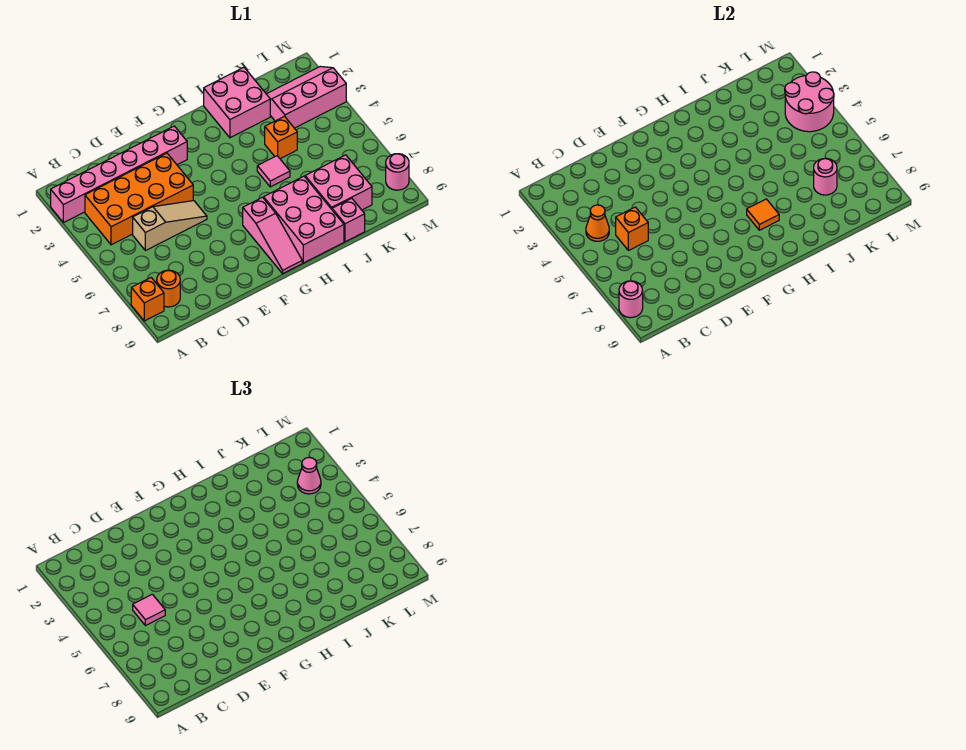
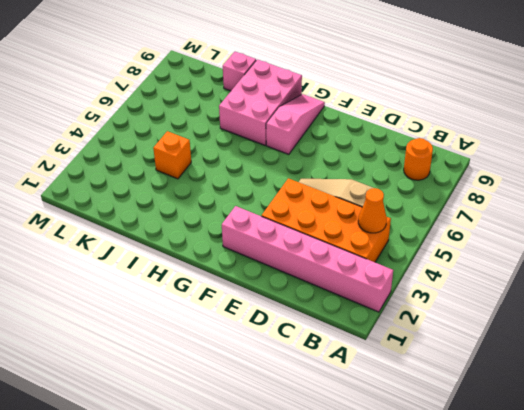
none -> orange 1x1 brick [131,278,164,321]
none -> pink 2x2 brick [204,67,270,138]
none -> pink 1x1 tile [257,156,290,187]

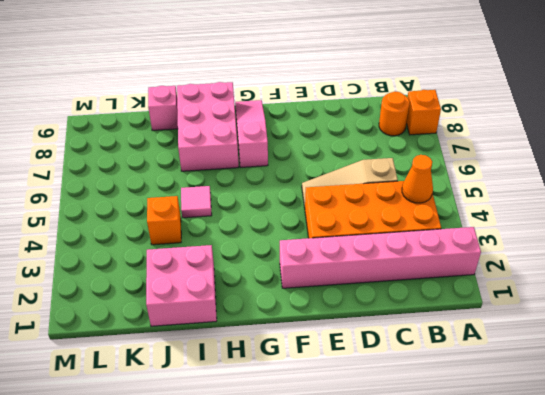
none -> pink 2x2 brick [305,155,372,210]
none -> pink 2x3 slope [267,66,346,128]
none -> pink 1x1 round brick [386,154,409,190]

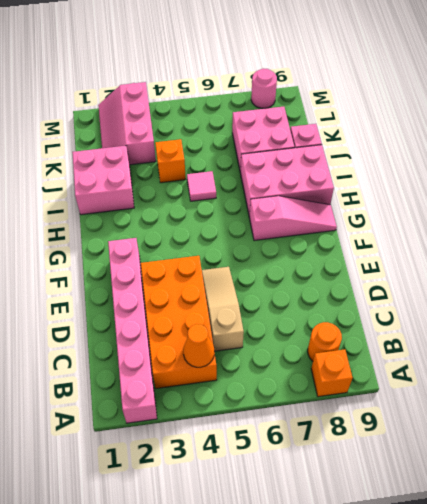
none -> pink 1x1 round brick [619,281,643,318]
none -> orange 1x1 brick [616,207,648,251]
none -> orange 1x1 tile [747,199,779,230]

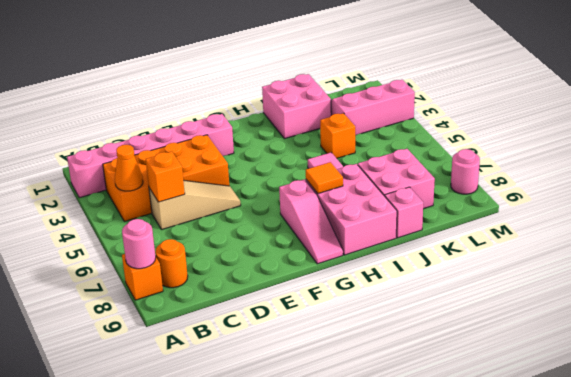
none -> pink 1x1 round brick [814,158,837,195]
none -> pink 2x2 round brick [785,72,834,132]
none -> pink 1x1 tile [133,594,165,626]

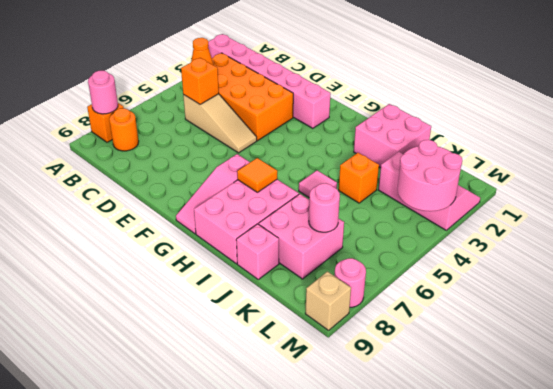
tan 1x1 brick [305,271,351,330] -> none
none -> pink 1x1 tile [133,594,165,626]
none -> pink 1x1 cone [297,458,321,494]

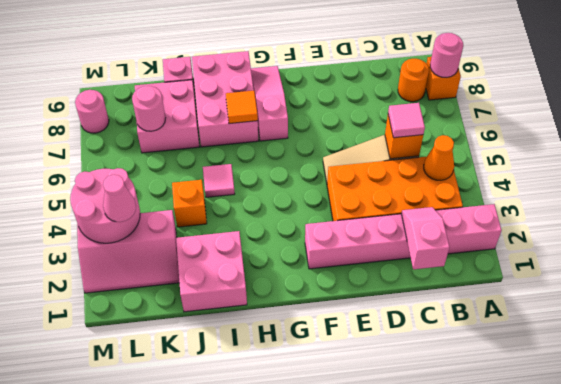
pink 1x2 slope [401,207,449,269] -> none

